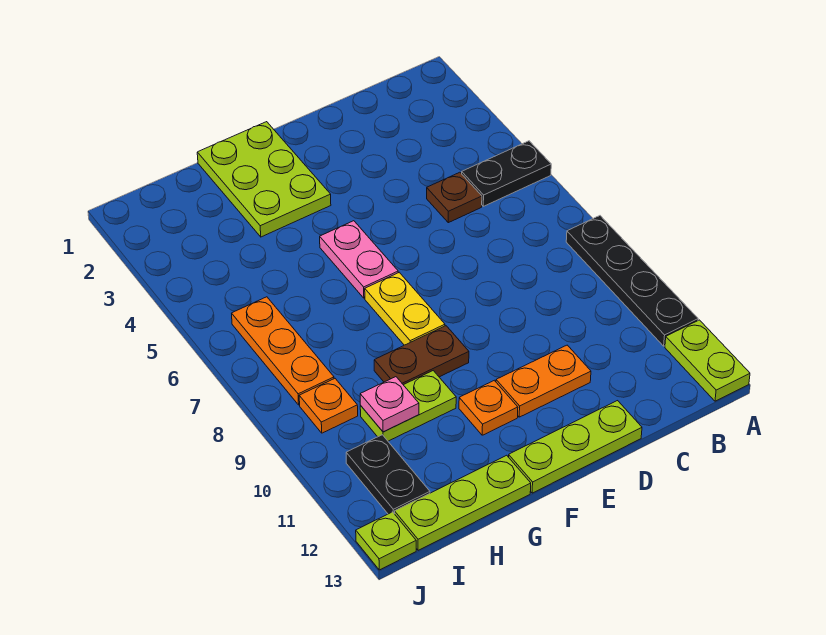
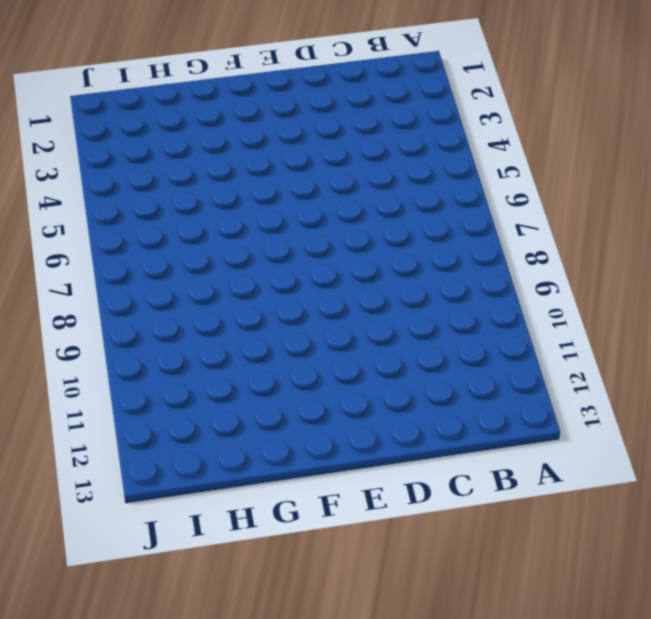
none -> black 1x2 plate [462,141,551,206]
none -> black 1x4 plate [566,216,698,346]
none -> lime 1x2 plate [665,320,750,401]

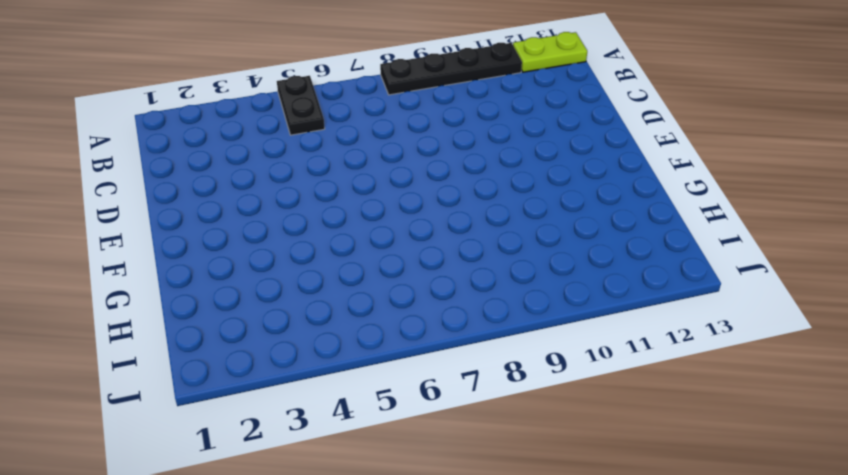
none -> brown 1x1 plate [427,172,482,223]
none -> orange 1x2 plate [496,345,591,417]
none -> lime 1x3 plate [509,401,642,493]

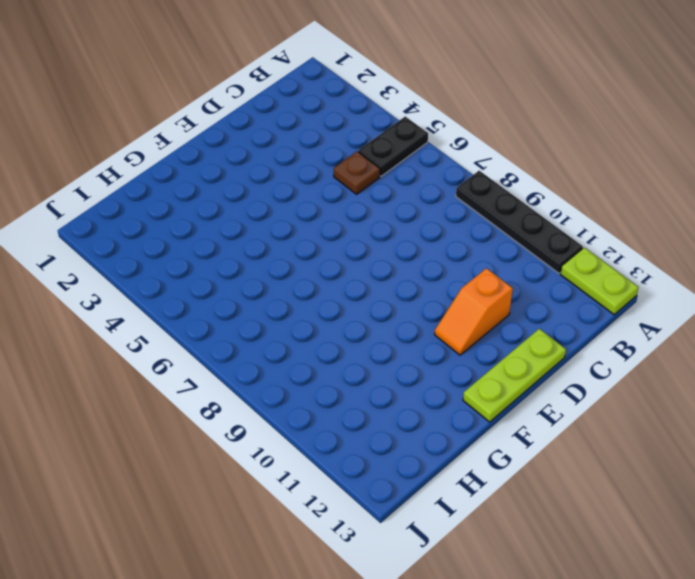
orange 1x2 slope [435,268,513,355] -> orange 1x2 plate [496,345,591,417]
none -> lime 2x3 plate [197,122,331,237]
none -> pink 1x2 plate [320,221,398,298]
none -> yellow 1x2 plate [365,272,445,345]

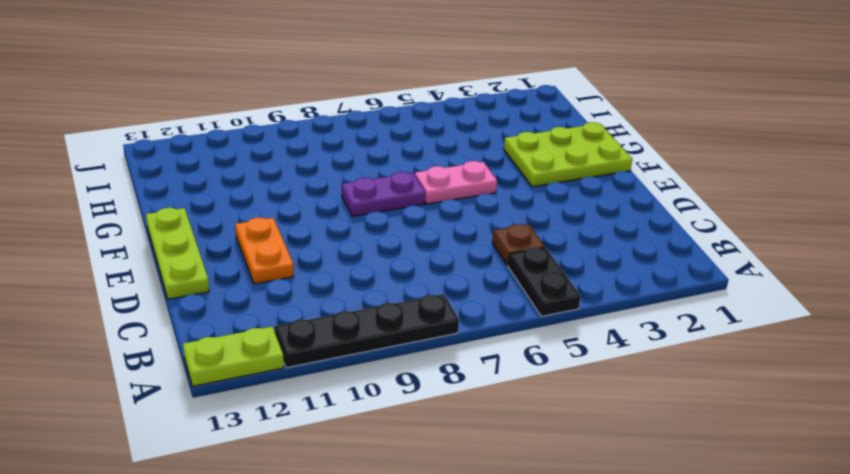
purple 1x2 plate [342,172,425,216] -> yellow 1x2 plate [365,272,445,345]
none -> brown 1x2 plate [374,326,469,385]
none -> orange 1x1 plate [459,380,518,435]
none -> lime 1x2 plate [360,371,456,441]

